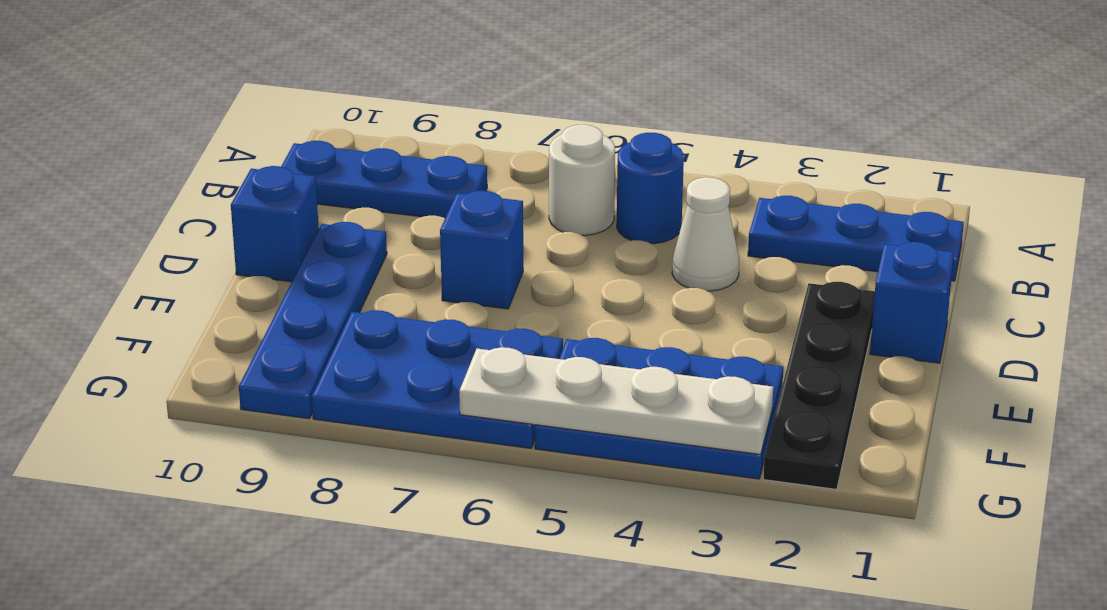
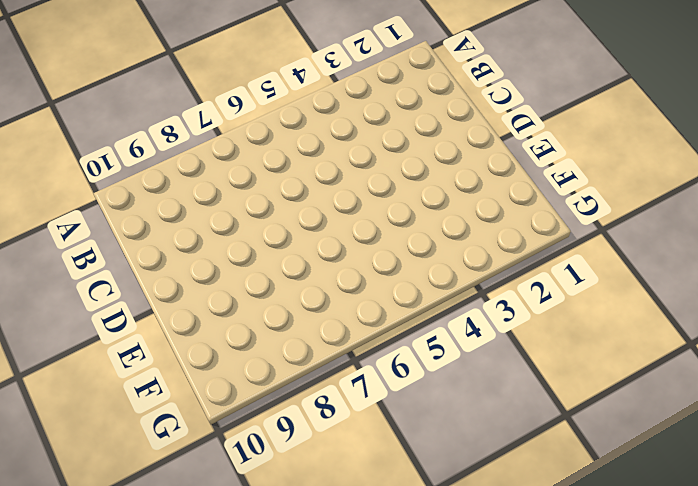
none -> blue 1x3 plate [748,196,964,281]
none -> blue 1x1 round brick [617,133,684,244]
none -> white 1x1 round brick [549,125,615,236]

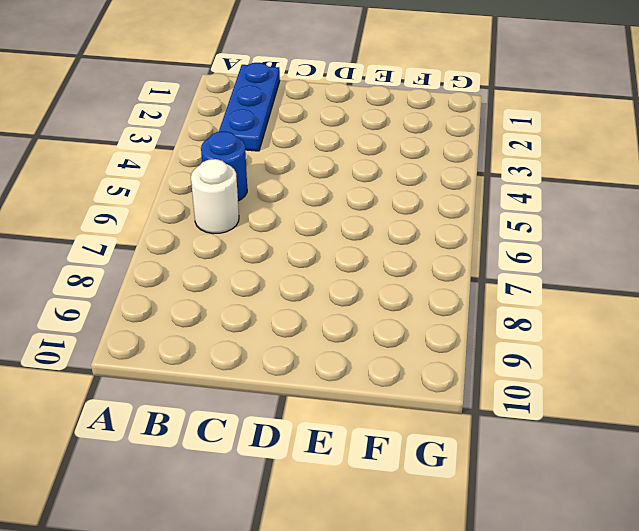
none -> blue 1x3 plate [281,141,487,218]
none -> white 1x1 cone [672,177,739,291]
none -> blue 1x1 brick [870,242,954,363]

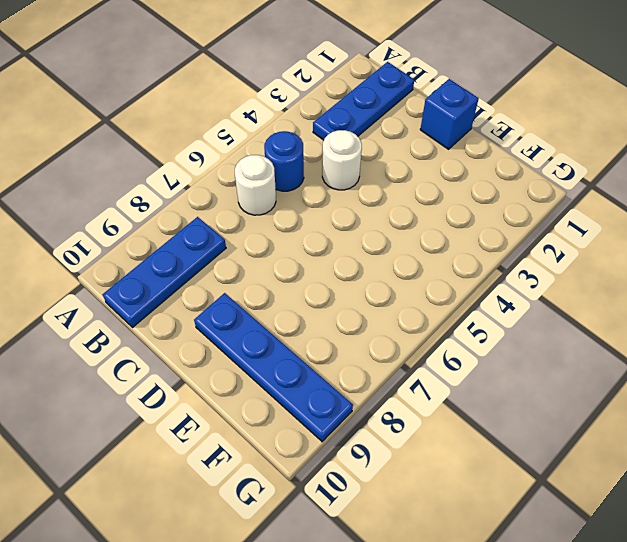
white 1x1 round brick [322,130,362,190] -> white 1x1 cone [672,177,739,291]
none -> black 1x4 plate [763,282,875,489]
none -> blue 1x1 brick [440,191,523,309]
none -> blue 1x1 brick [231,166,319,282]

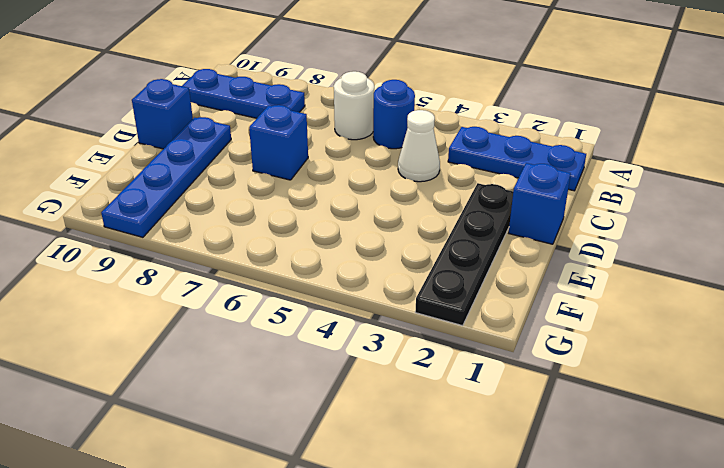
none -> blue 2x3 plate [535,338,783,479]
none -> blue 2x3 plate [312,310,563,448]
none -> white 1x4 plate [459,347,773,454]

